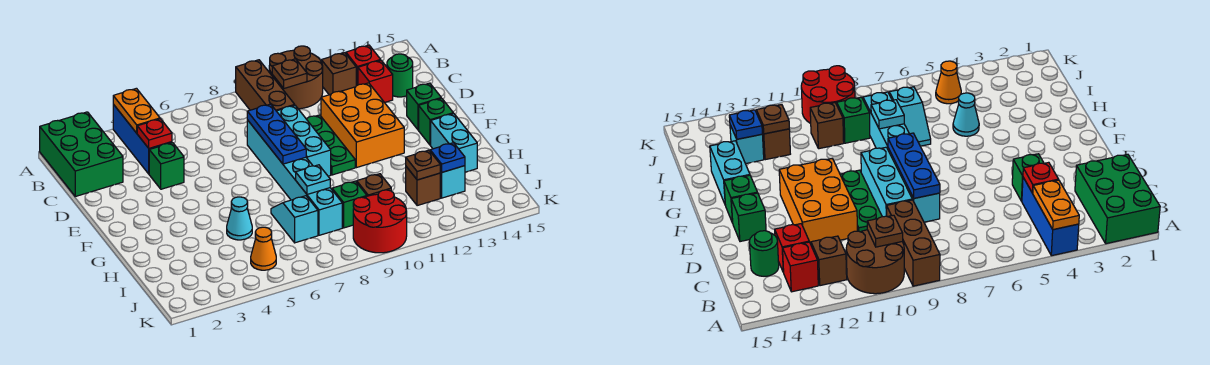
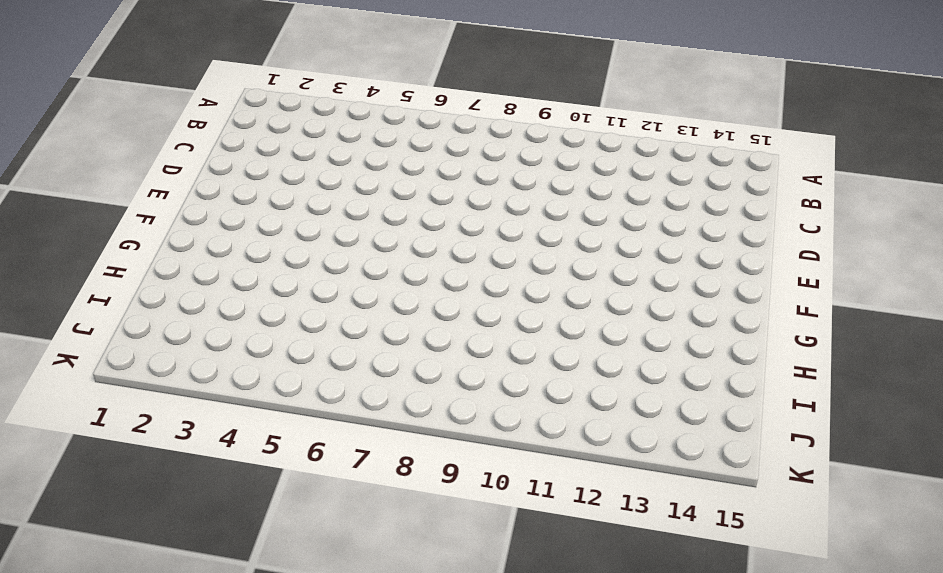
none -> green 2x3 brick [40,112,123,196]
none -> blue 1x3 brick [113,104,172,174]
none -> brown 1x3 brick [236,60,294,111]
none -> brown 2x2 round brick [269,46,323,109]

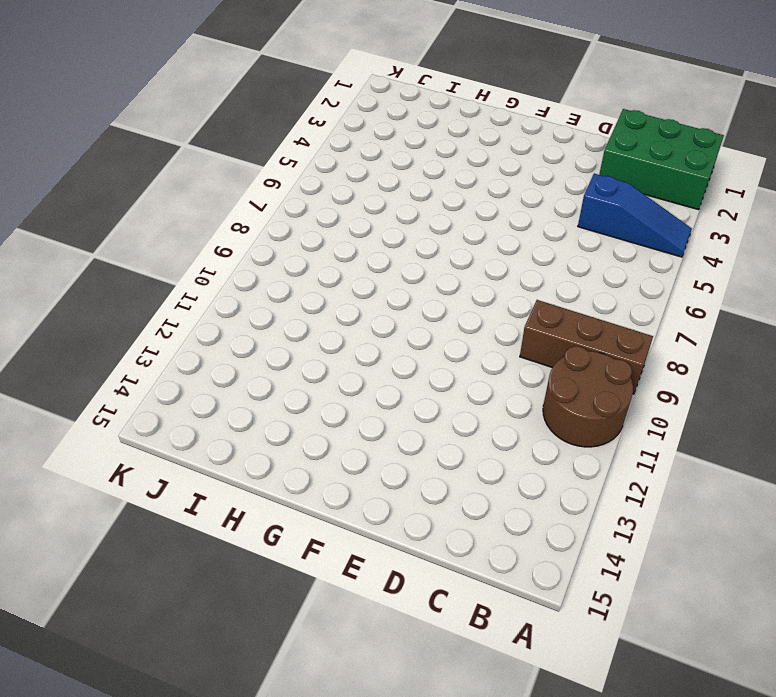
blue 1x3 slope [578,174,692,257] -> blue 1x3 brick [113,104,172,174]
none -> brown 1x1 brick [321,53,356,95]
none -> red 1x1 brick [346,45,380,86]
none -> red 1x1 brick [358,60,393,103]
none -> green 1x1 round brick [387,54,413,97]

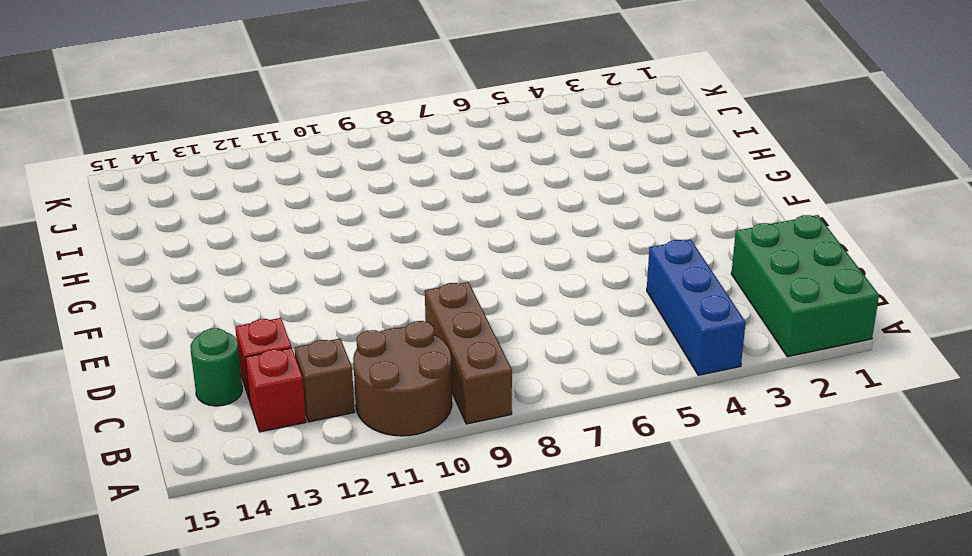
none -> green 1x1 brick [149,143,184,189]
none -> cyan 1x6 brick [247,120,342,235]
none -> cyan 1x3 brick [277,105,331,176]
none -> green 1x3 plate [307,115,355,175]

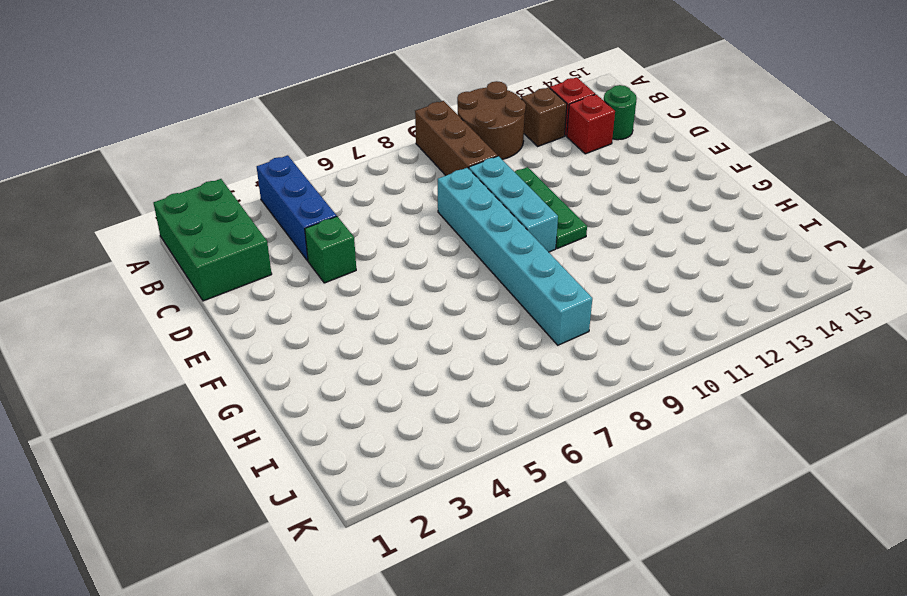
none -> orange 2x3 brick [321,83,404,168]
none -> green 1x1 brick [407,83,441,130]
none -> green 1x1 brick [419,98,453,145]
none -> cyan 1x2 brick [431,113,477,172]

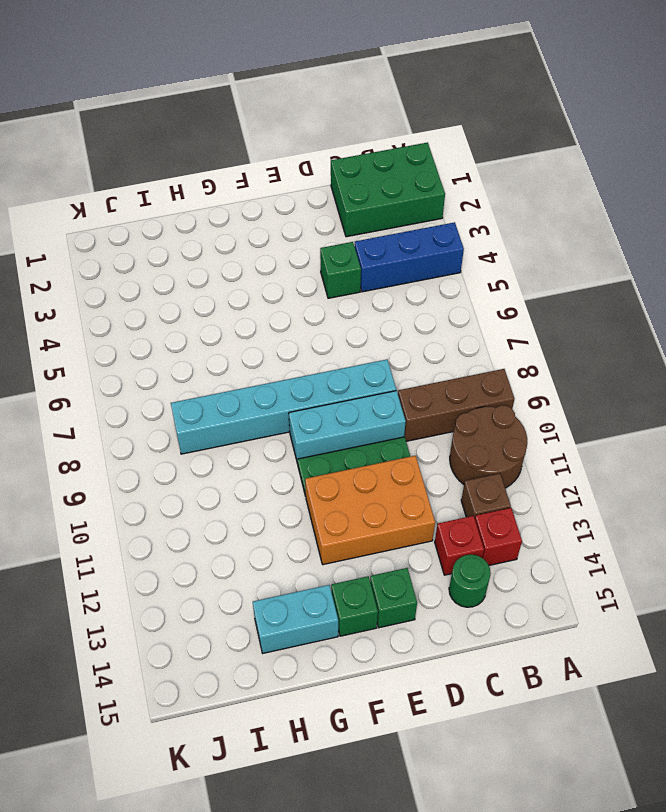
none -> cyan 1x1 cone [227,197,252,240]
none -> cyan 1x2 slope [271,196,318,243]
none -> green 1x1 brick [332,181,367,228]
none -> brown 1x1 brick [357,174,391,196]

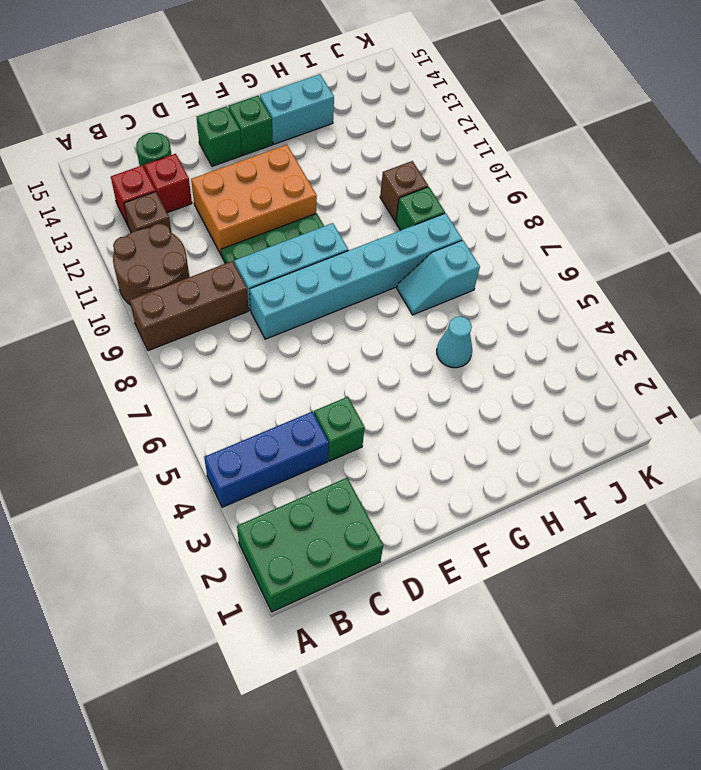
none -> brown 1x1 brick [406,167,440,206]
none -> cyan 1x1 brick [440,166,465,198]
none -> orange 1x1 cone [251,227,276,270]
none -> red 2x2 round brick [353,190,407,253]

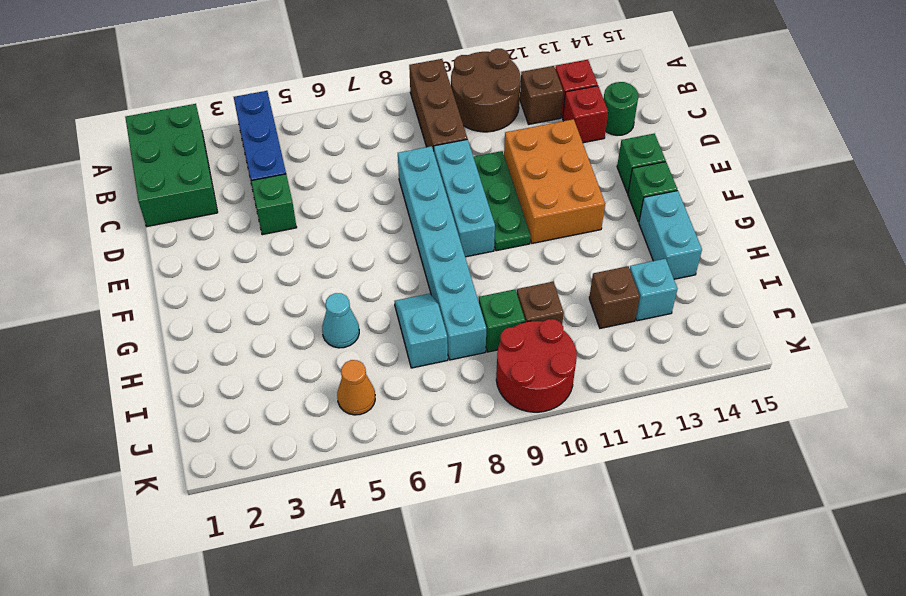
none -> orange 1x2 plate [113,88,160,133]
none -> brown 1x1 plate [272,59,307,88]
none -> red 1x1 plate [137,119,172,148]
none -> blue 1x3 plate [247,104,306,164]

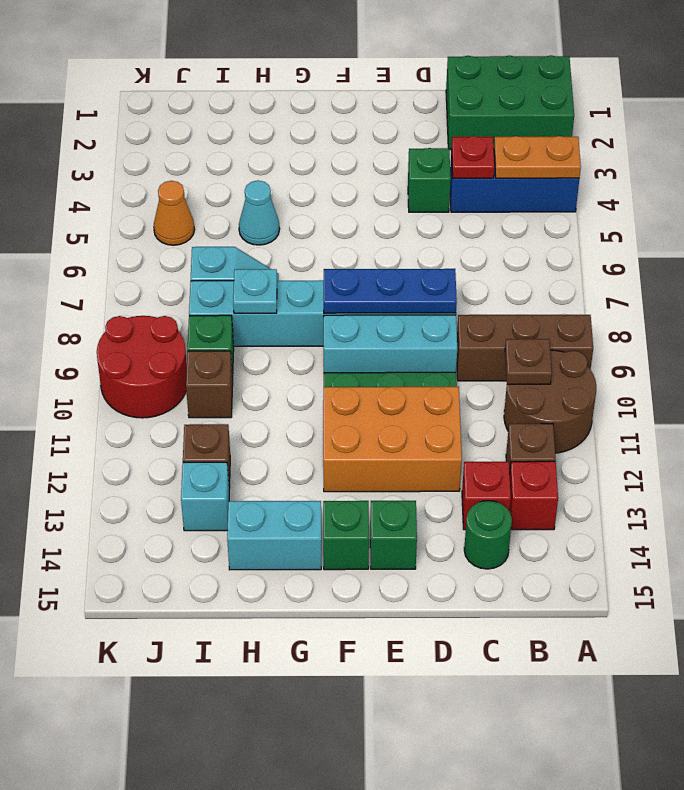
none -> brown 1x1 plate [406,150,440,180]
none -> blue 1x1 plate [430,143,465,172]

